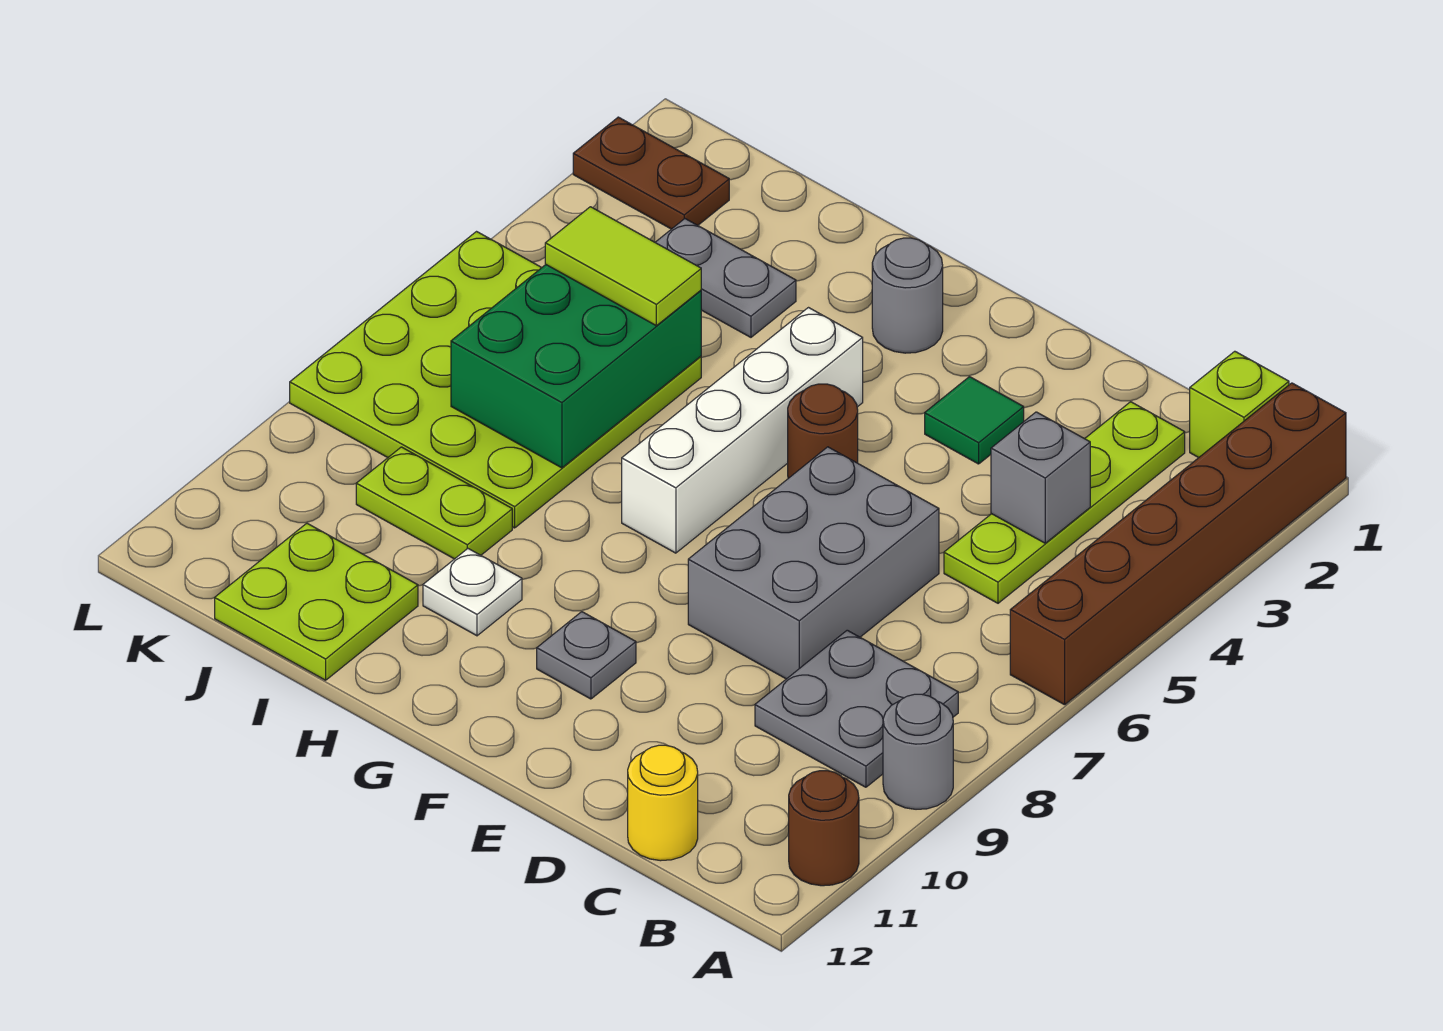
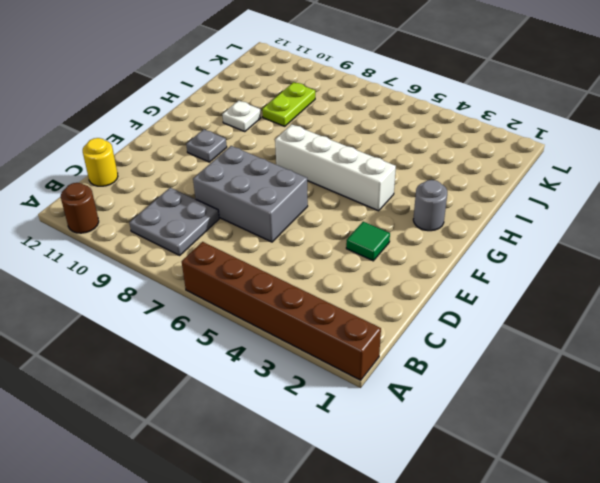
none -> grey 1x1 round brick [883,694,953,809]
none -> lime 1x1 brick [1190,351,1289,458]
none -> lime 1x4 plate [944,402,1185,603]

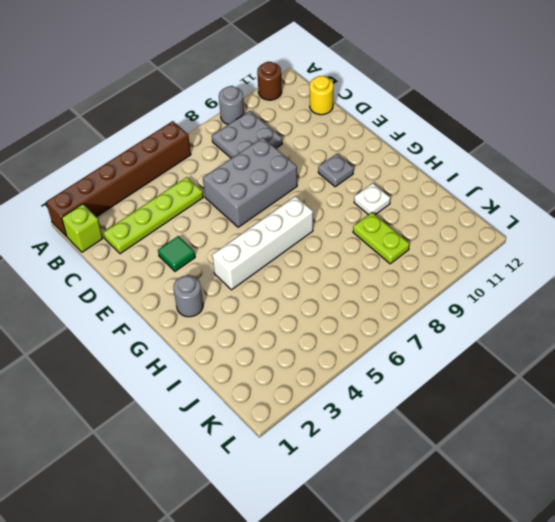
none -> brown 1x1 round brick [788,384,858,478]
none -> grey 1x2 plate [655,219,796,337]
none -> lime 4x4 plate [290,232,701,528]

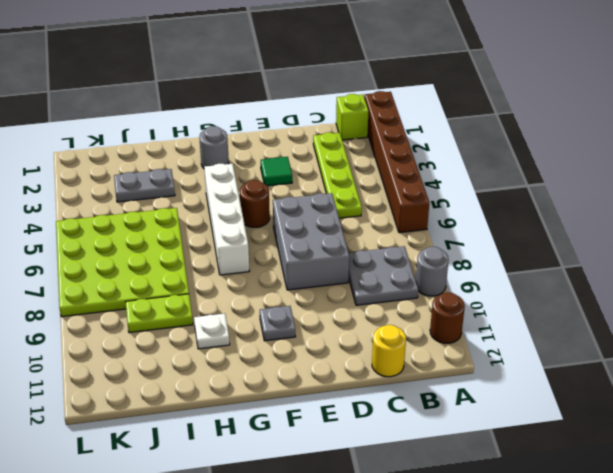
none -> lime 2x2 plate [215,523,418,680]
none -> brown 1x2 plate [573,117,729,229]
none -> grey 1x1 brick [991,412,1090,543]

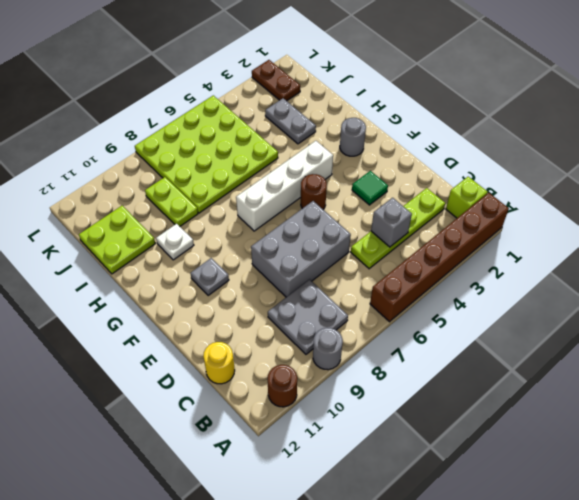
none -> green 2x3 brick [451,265,701,468]
none -> lime 1x2 tile [545,207,701,326]

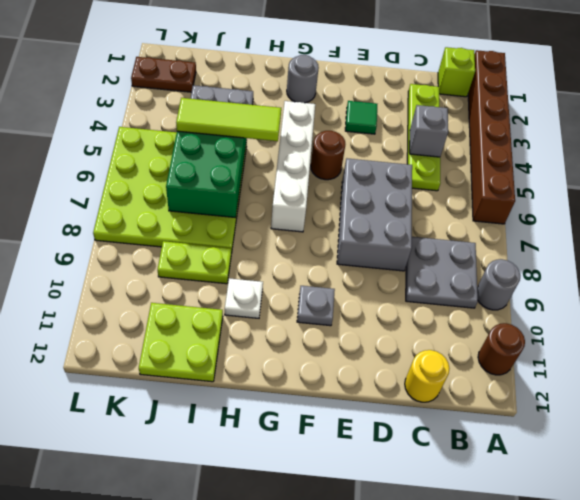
lime 1x3 tile [176,98,281,141] -> lime 1x2 tile [545,207,701,326]

